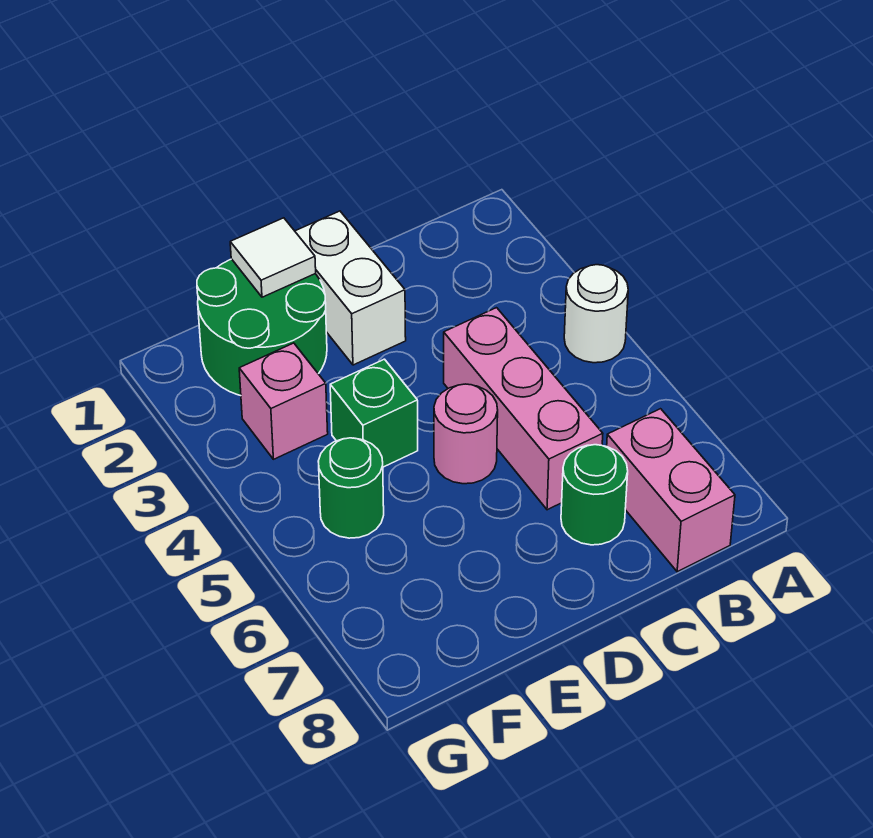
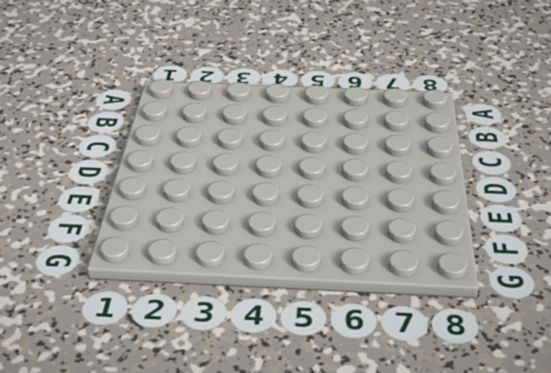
none -> white 1x1 round brick [564,265,628,363]
none -> pink 1x2 brick [607,409,735,572]

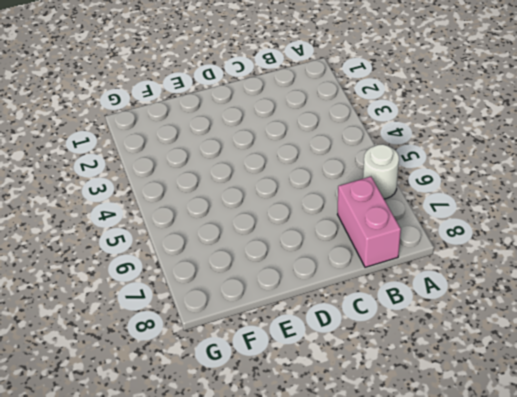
white 1x1 round brick [363,144,399,199] -> white 1x1 round brick moved to [564,265,628,363]
none -> pink 1x3 brick [444,308,603,510]
none -> green 1x1 round brick [561,445,628,545]

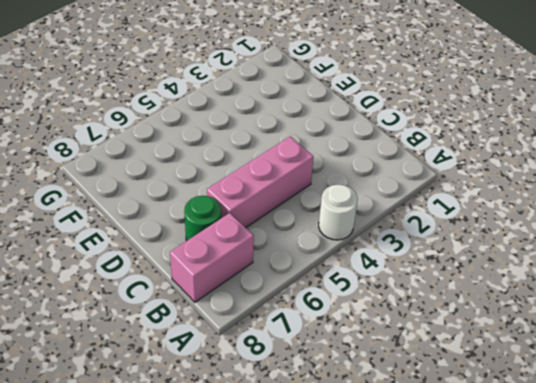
none -> white 1x2 brick [295,211,406,365]
none -> pink 1x1 round brick [434,384,498,484]

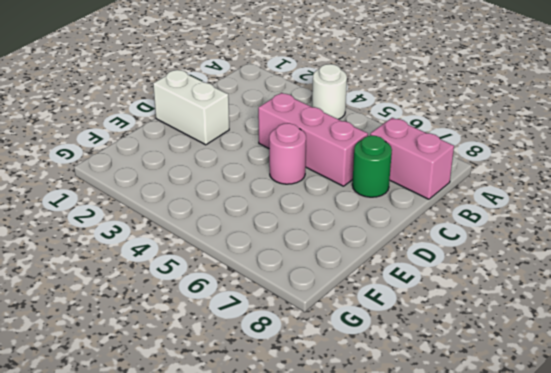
none -> green 2x2 round brick [197,259,327,396]
none -> green 1x1 brick [330,359,418,467]

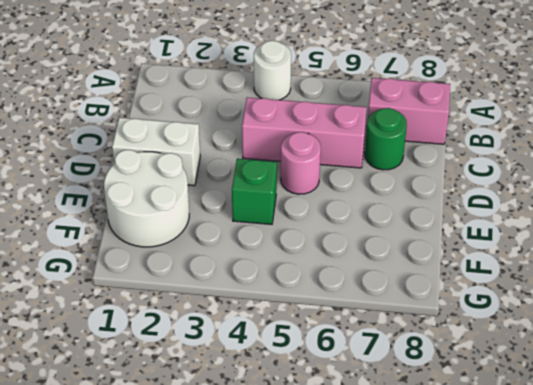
white 2x2 round brick [104,150,189,247] -> green 2x2 round brick [197,259,327,396]
none -> pink 1x1 brick [239,343,328,459]
none -> green 1x1 round brick [318,438,384,538]

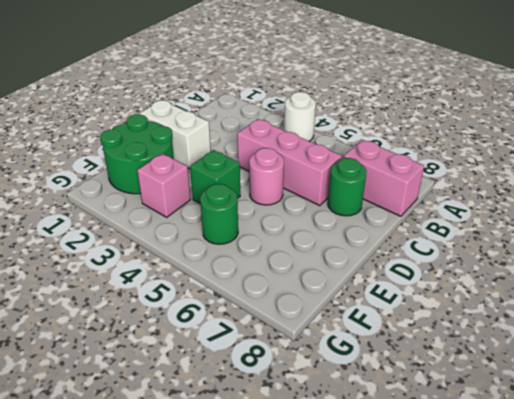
none -> white 1x1 tile [230,218,316,297]

